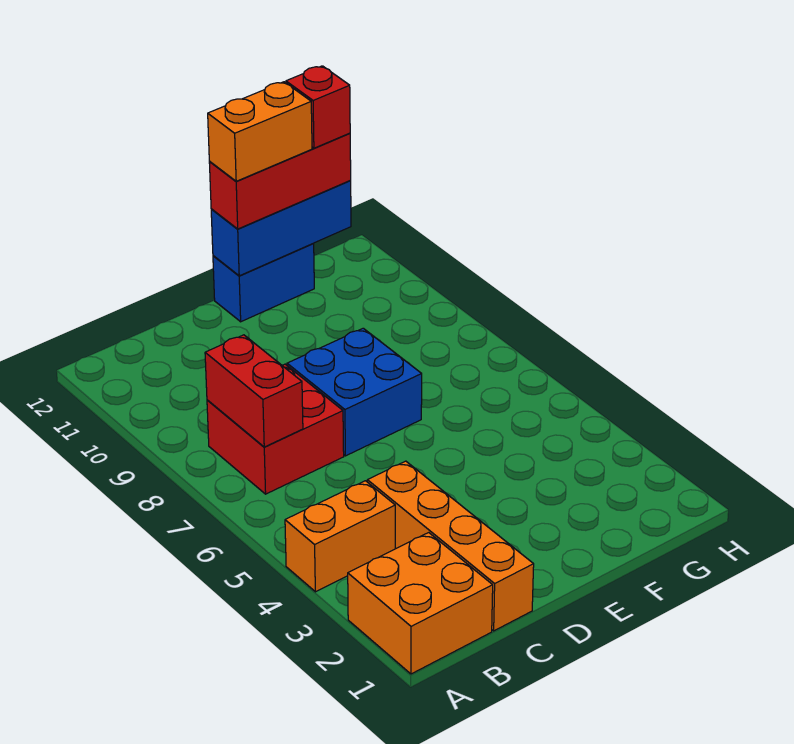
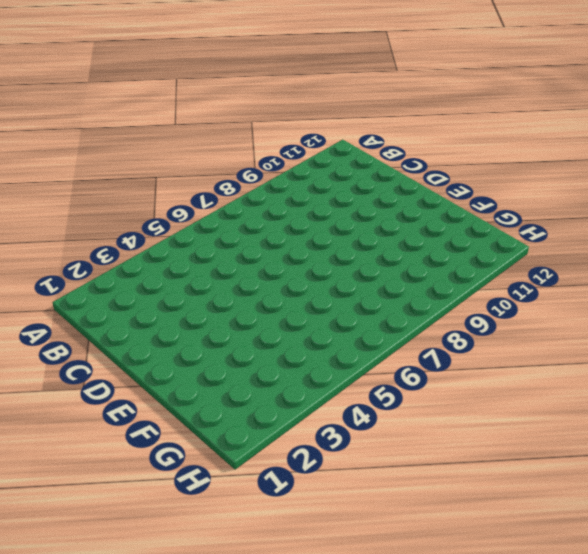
none -> orange 2x2 brick [348,533,493,674]
none -> orange 1x2 brick [285,481,395,592]

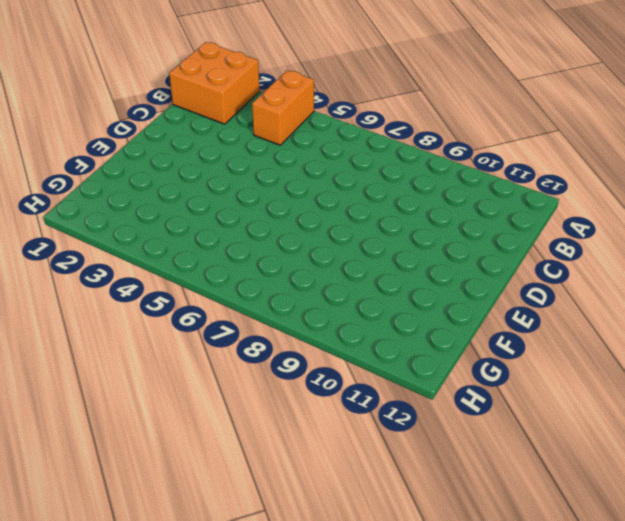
none -> red 2x2 brick [207,364,344,494]
none -> orange 1x4 brick [367,461,534,631]

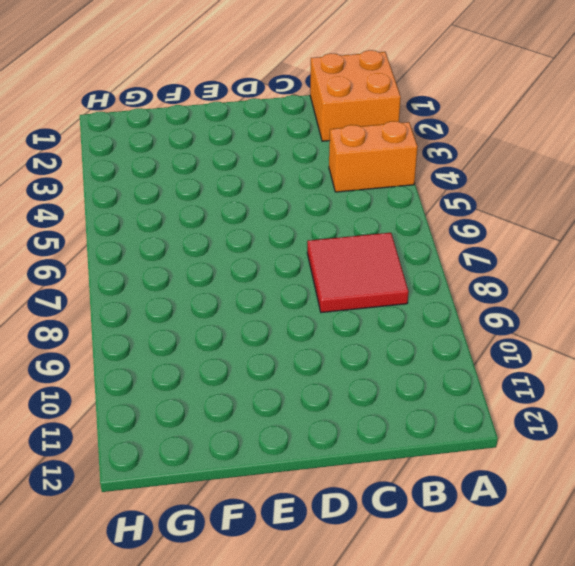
red 2x2 tile [307,233,409,313] -> red 2x2 brick [207,364,344,494]
none -> orange 1x4 brick [367,461,534,631]
none -> blue 2x2 brick [287,328,422,456]

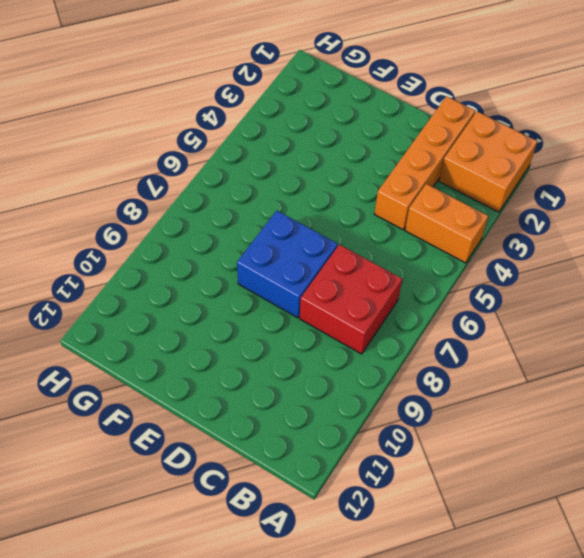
none -> blue 1x2 brick [213,244,314,322]
none -> red 1x2 brick [205,335,303,447]

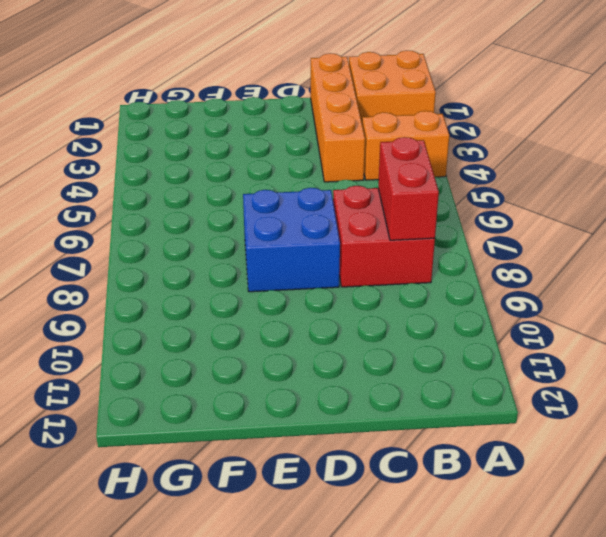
none -> blue 1x2 brick [213,244,314,322]
none -> blue 1x3 brick [211,181,351,276]

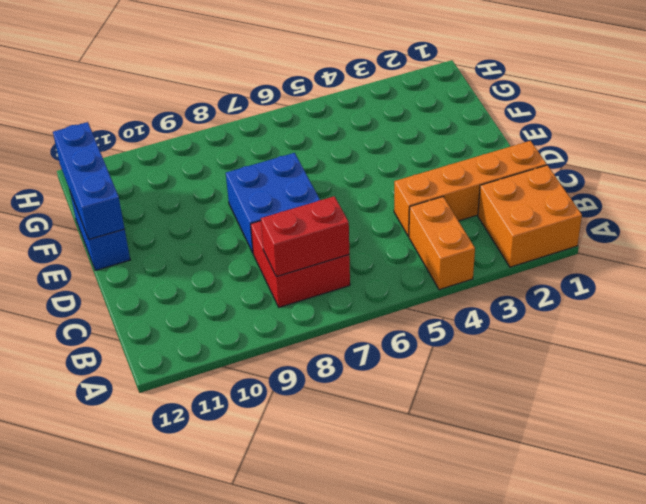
none -> red 1x3 brick [209,133,351,229]
none -> orange 1x2 brick [208,82,312,181]

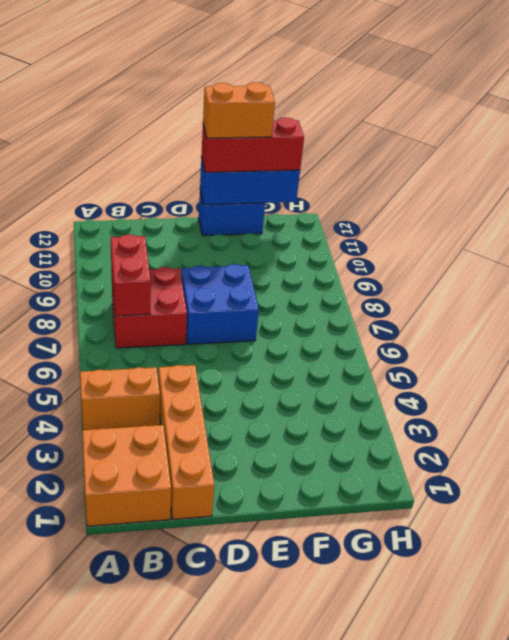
none -> red 1x1 brick [286,66,350,148]

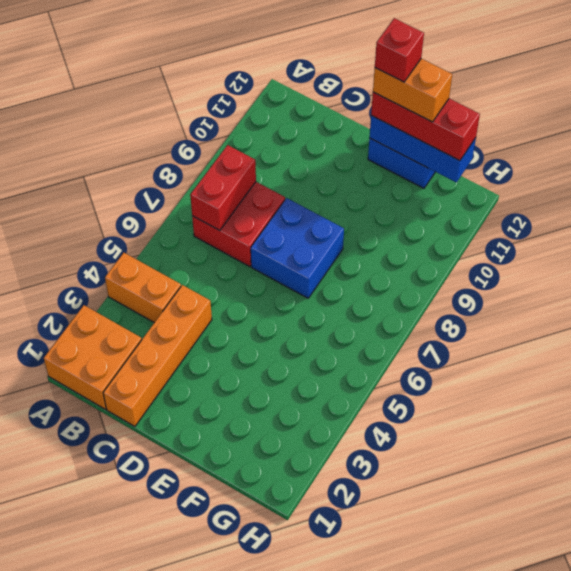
red 1x1 brick [375,18,424,82] -> red 1x1 brick moved to [286,66,350,148]

